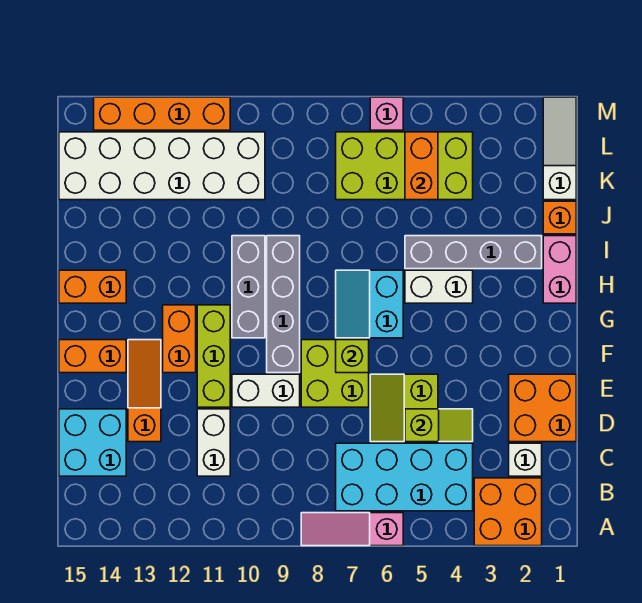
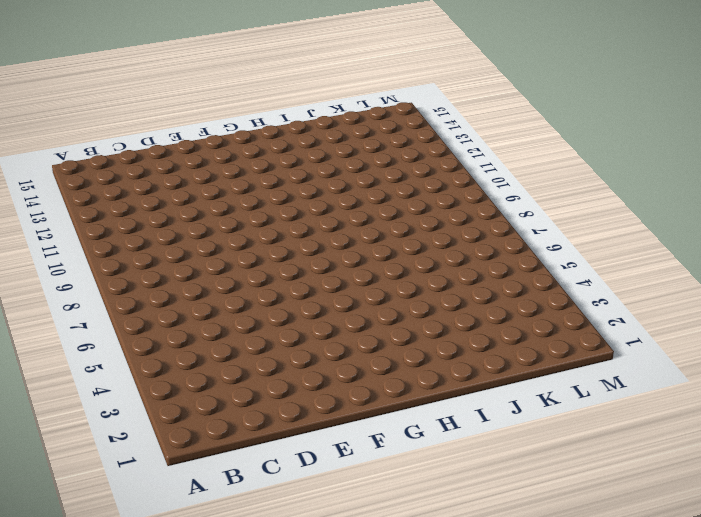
none -> orange 2x2 brick [474,478,542,546]
none -> pink 1x3 slope [301,513,403,546]
none -> cyan 2x4 brick [336,443,473,511]
none -> white 1x1 brick [509,443,542,476]

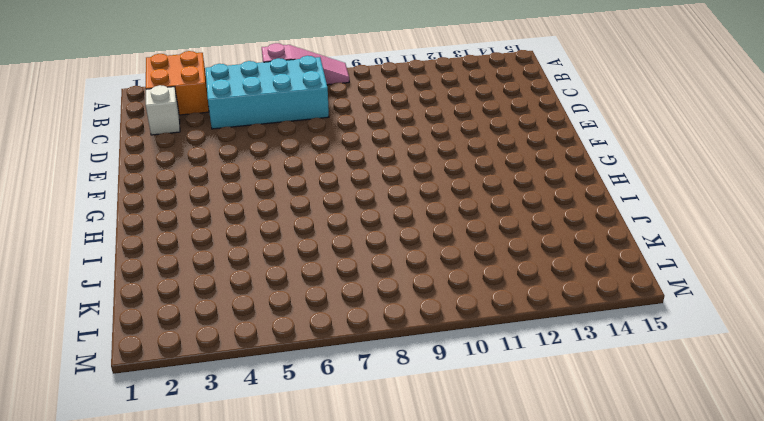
none -> white 1x2 brick [197,409,230,476]
none -> cyan 2x2 brick [59,409,126,476]
none -> orange 2x2 brick [509,374,576,442]
none -> lime 2x2 slope [370,374,438,442]

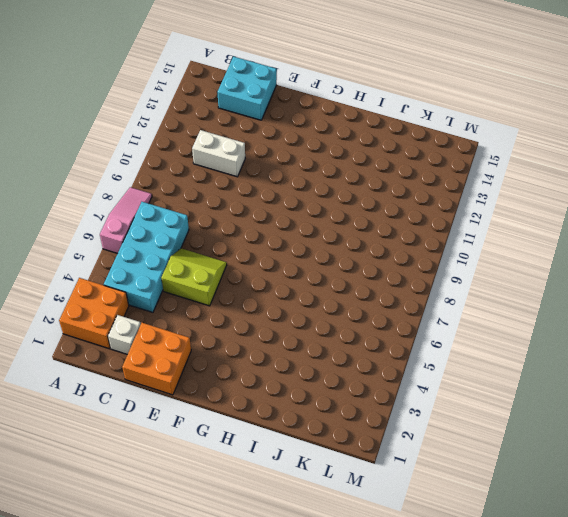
none -> orange 1x3 slope [128,340,161,442]
none -> lime 2x2 brick [301,340,369,407]
none -> white 1x2 brick [232,374,300,407]
none -> lime 1x3 brick [197,305,230,407]

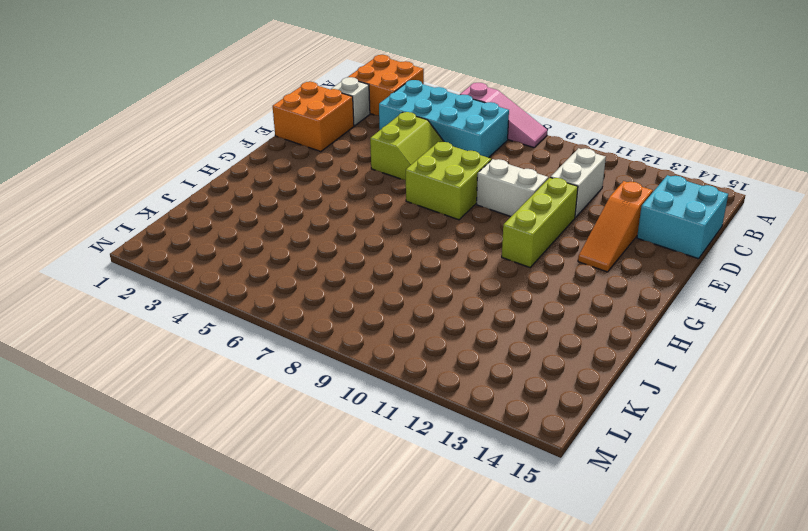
none -> grey 1x4 brick [267,236,300,373]
none -> orange 1x2 brick [163,305,196,373]
none -> orange 1x2 brick [59,340,126,373]
none -> cyan 2x2 slope [336,270,403,338]

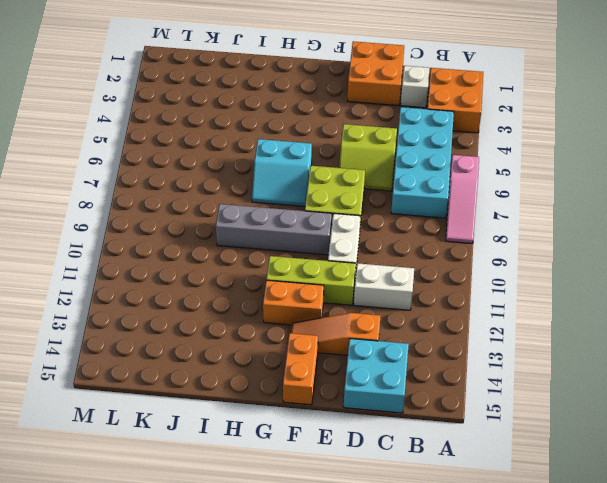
none -> grey 1x3 brick [232,236,265,338]
none -> pink 1x2 brick [543,236,576,303]
none -> white 1x2 brick [405,270,473,303]
none -> orange 1x2 brick [59,270,126,303]

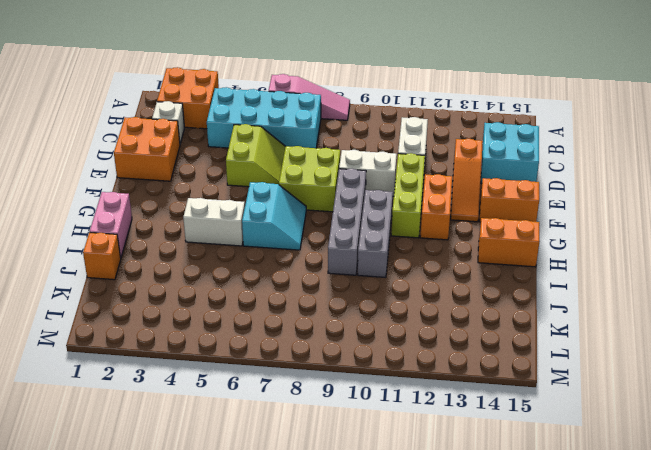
none -> grey 1x4 brick [405,236,542,269]
none -> white 1x3 slope [543,97,576,200]
none -> lime 2x4 brick [336,132,473,200]
none -> white 2x6 brick [59,132,265,200]

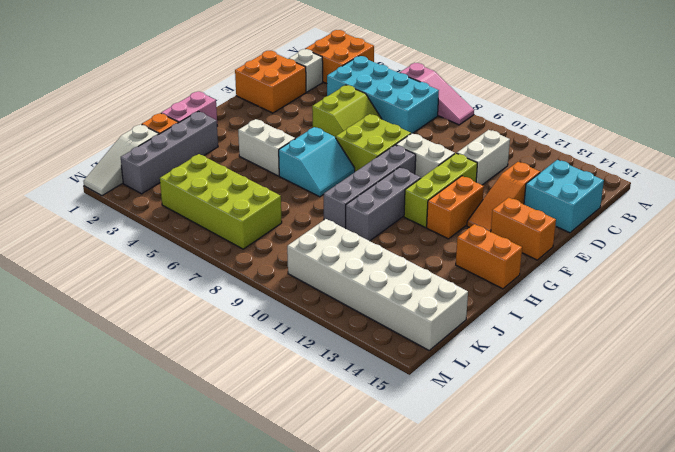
grey 1x4 brick [121,111,218,194] -> grey 1x4 brick turned to [405,236,542,269]
none -> pink 1x1 brick [370,97,403,130]
none -> orange 1x4 brick [94,97,230,130]
none -> lime 1x2 slope [405,409,473,442]
none -> lime 1x1 brick [336,340,369,373]

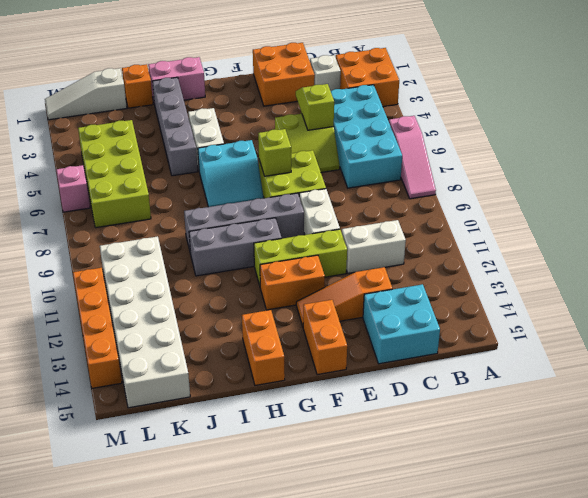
none -> orange 1x2 brick [405,132,438,200]

